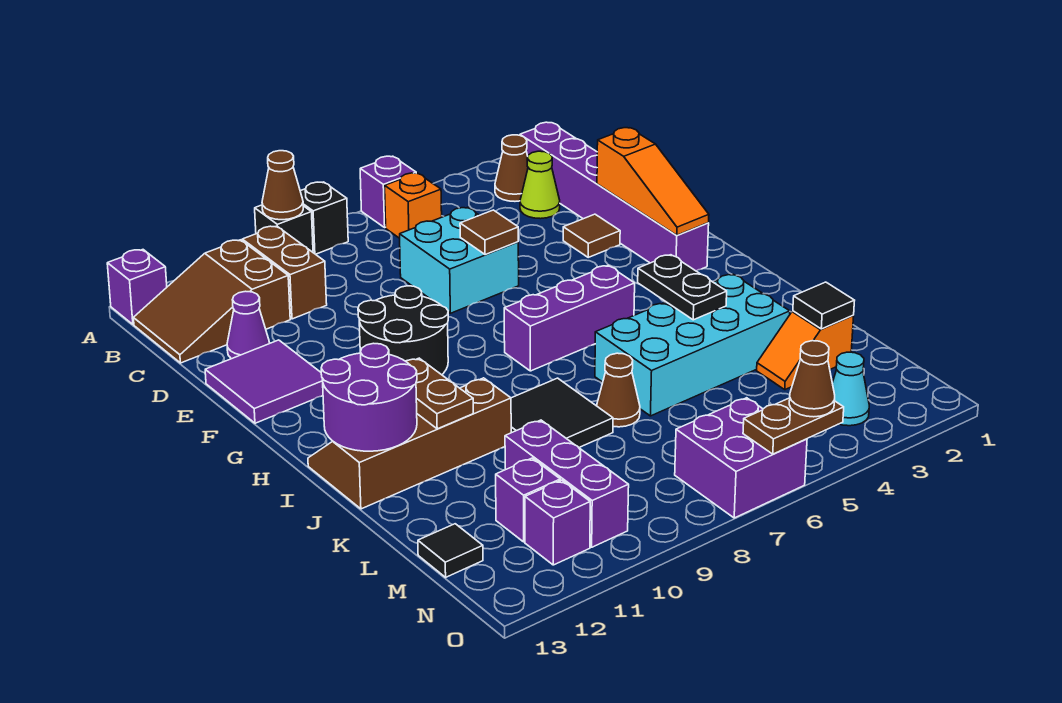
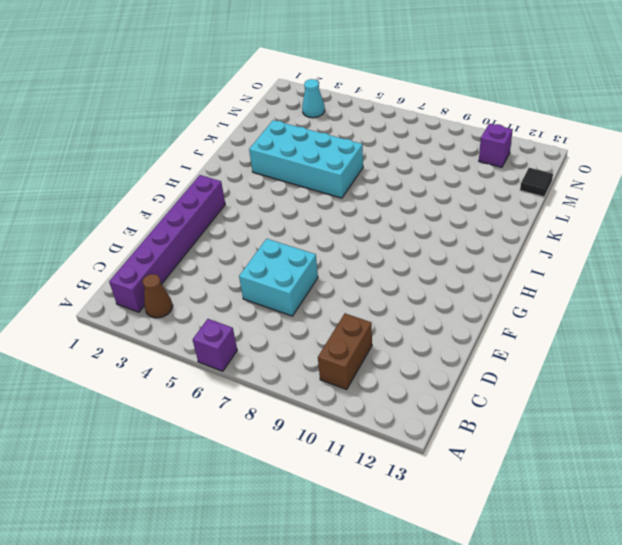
none -> black 1x1 brick [300,182,348,254]
none -> black 1x1 brick [255,205,313,252]
none -> purple 1x1 brick [107,250,167,324]
none -> orange 1x1 brick [385,173,442,238]

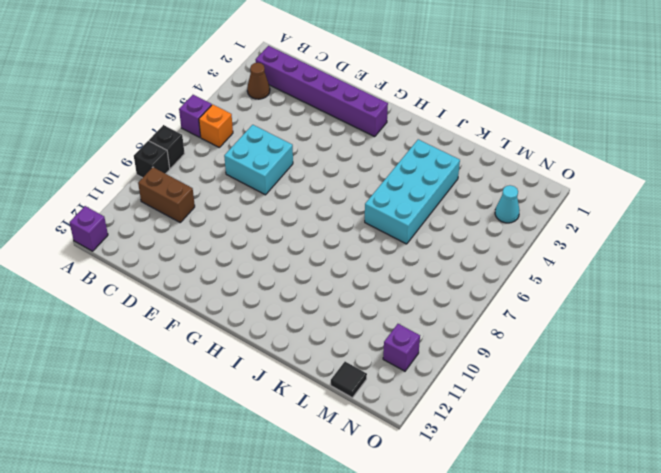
none -> brown 2x3 slope [134,240,290,363]
none -> lime 1x1 cone [520,151,560,219]
none -> purple 1x1 cone [227,291,270,359]
none -> brown 1x1 tile [563,214,620,257]

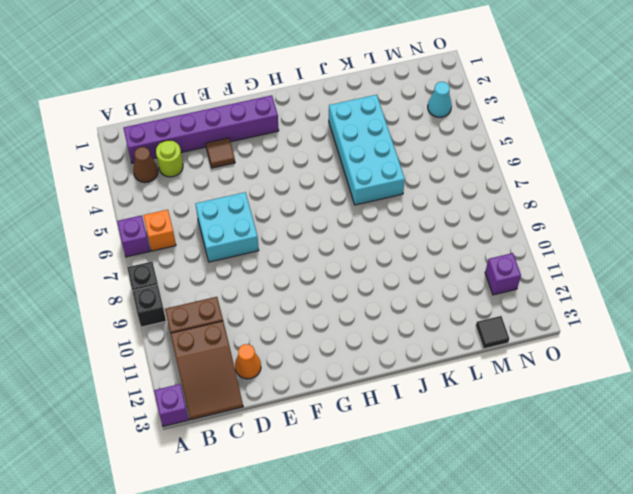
lime 1x1 round brick [156,140,183,177] -> lime 1x1 cone [520,151,560,219]
orange 1x1 cone [235,344,261,379] -> purple 1x1 cone [227,291,270,359]
none -> purple 2x2 tile [205,340,323,423]
none -> black 2x2 round brick [358,286,448,375]
none -> purple 1x3 brick [504,265,635,371]
none -> brown 2x4 slope [308,378,511,509]

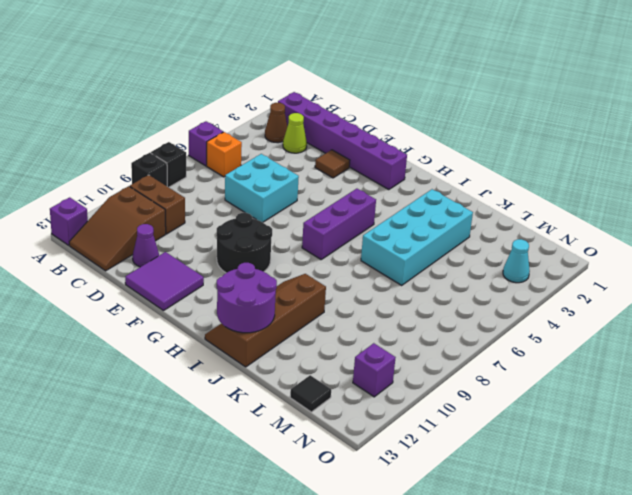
none -> black 2x2 tile [511,378,613,447]
none -> brown 1x1 cone [597,353,640,427]
none -> orange 1x2 slope [757,311,854,390]
none -> purple 1x3 brick [505,420,629,547]

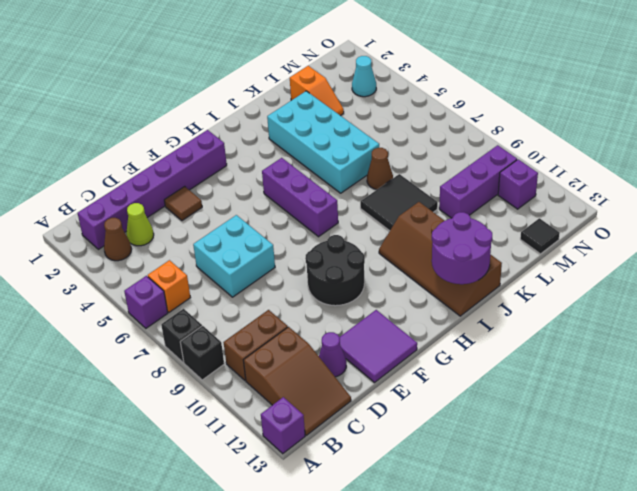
none -> purple 1x1 brick [496,458,560,542]
none -> purple 2x2 brick [675,398,807,518]
none -> brown 1x1 cone [262,151,303,220]
none -> orange 1x3 slope [597,128,709,235]

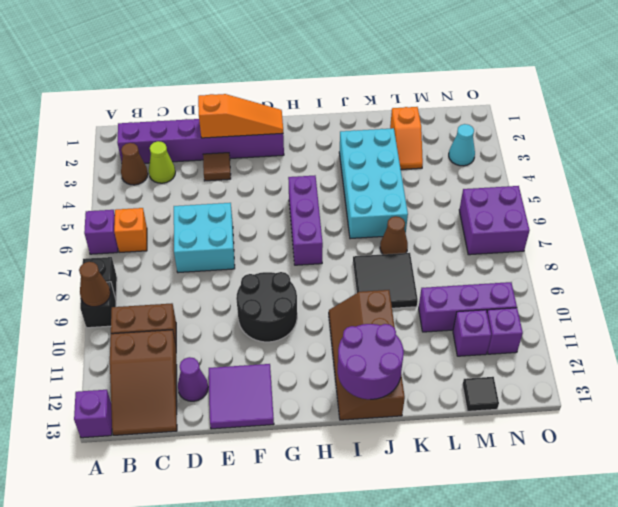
none -> brown 1x1 tile [460,210,518,255]
none -> black 1x2 plate [638,255,727,320]
none -> brown 1x2 plate [406,358,473,429]
none -> black 1x1 tile [793,282,855,329]

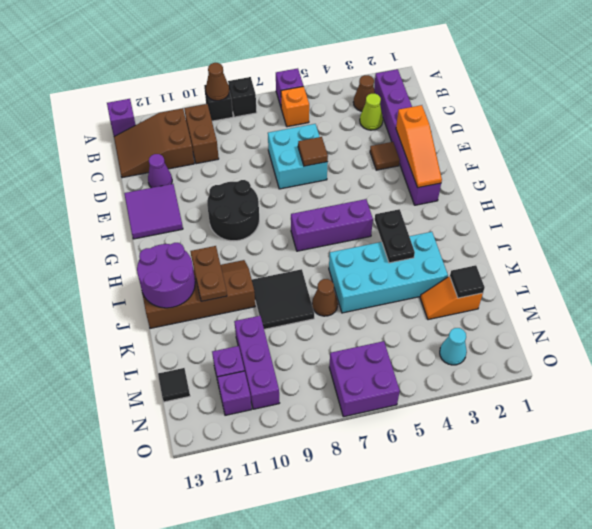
none -> brown 1x2 plate [743,398,844,454]
none -> brown 1x1 cone [789,341,835,417]

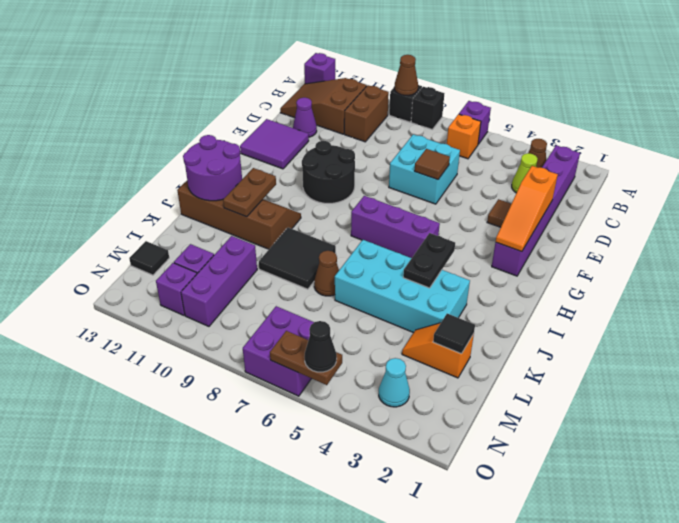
black 1x1 cone [304,321,337,372] -> brown 1x1 cone [789,341,835,417]

